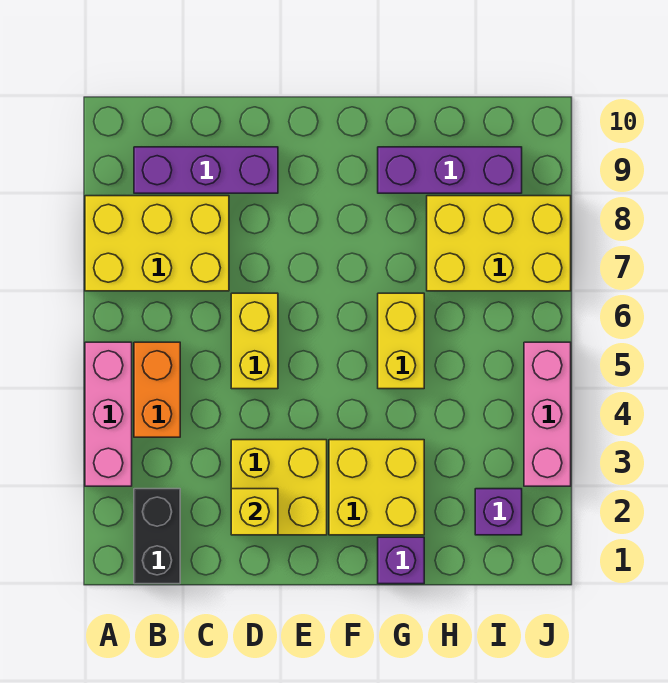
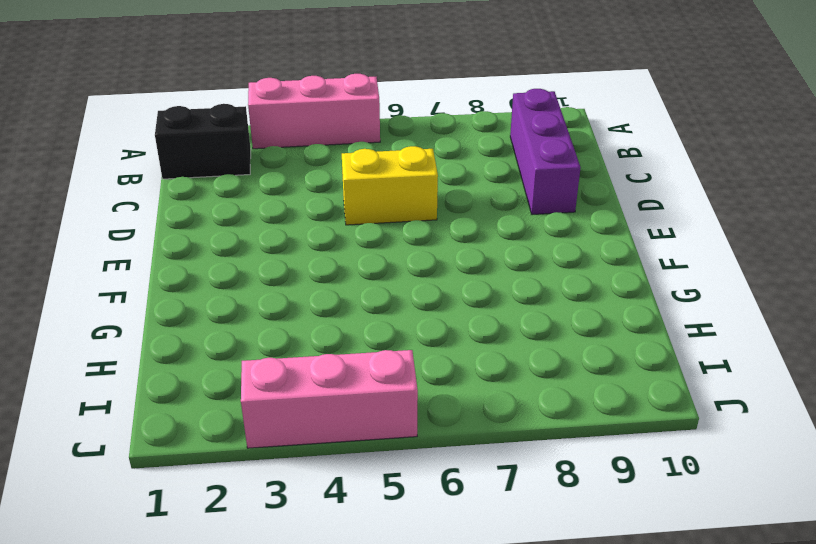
none -> yellow 2x3 brick [85,196,229,291]
none -> orange 1x2 brick [134,342,180,437]
none -> yellow 2x2 brick [231,440,327,535]

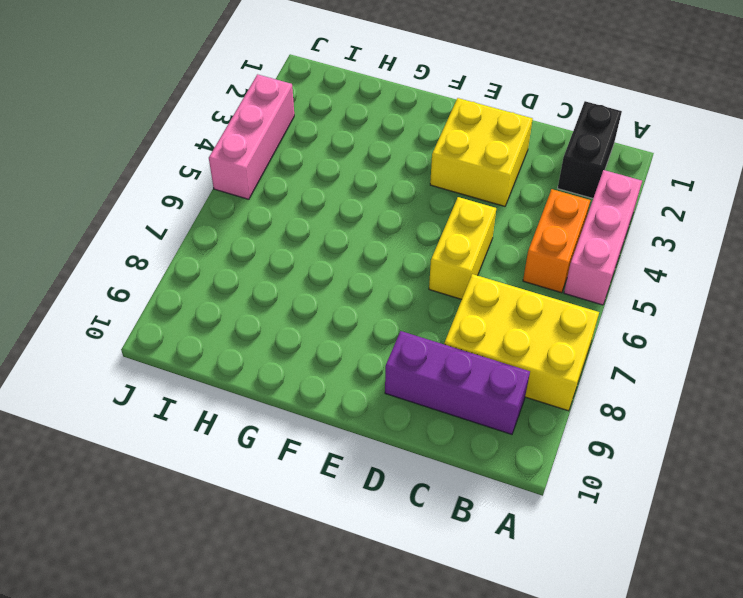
none -> yellow 2x2 brick [329,440,424,535]
none -> purple 1x1 brick [378,537,424,584]
none -> yellow 1x2 brick [378,293,424,389]

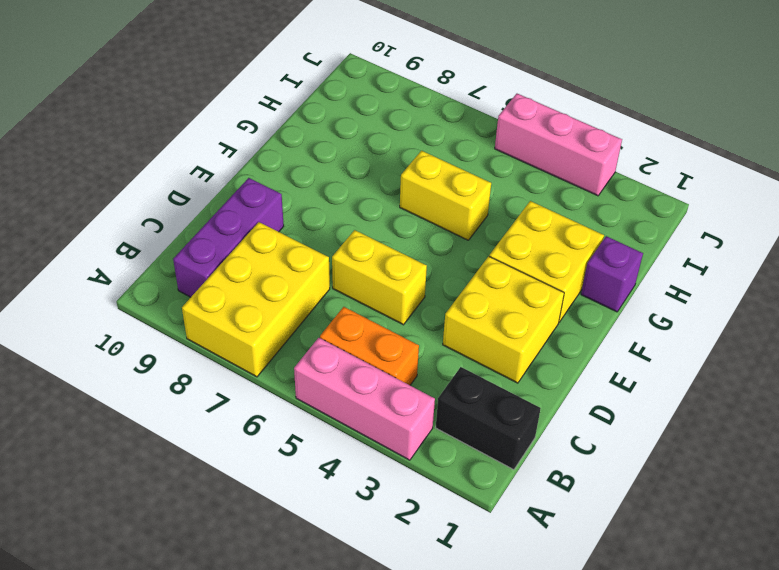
none -> purple 1x3 brick [378,147,522,193]
none -> yellow 2x3 brick [427,196,571,291]
none -> purple 1x1 brick [475,489,522,535]

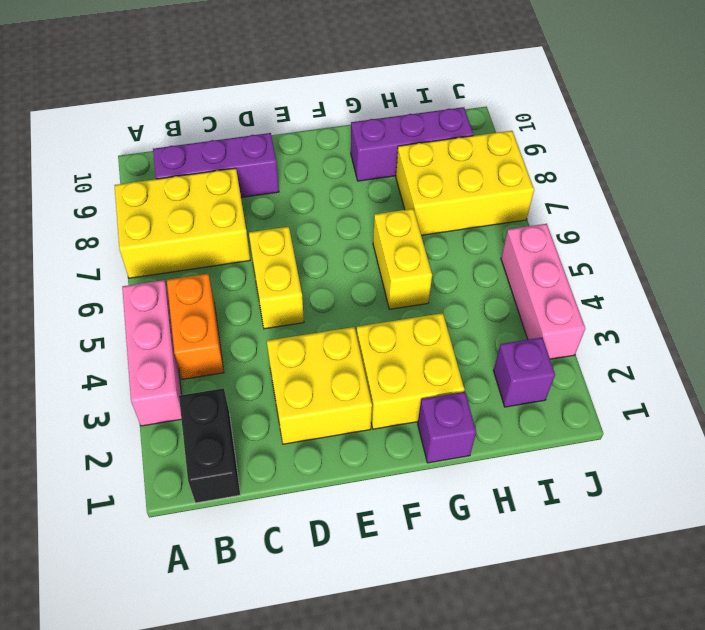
none -> yellow 1x1 brick [231,489,278,535]

